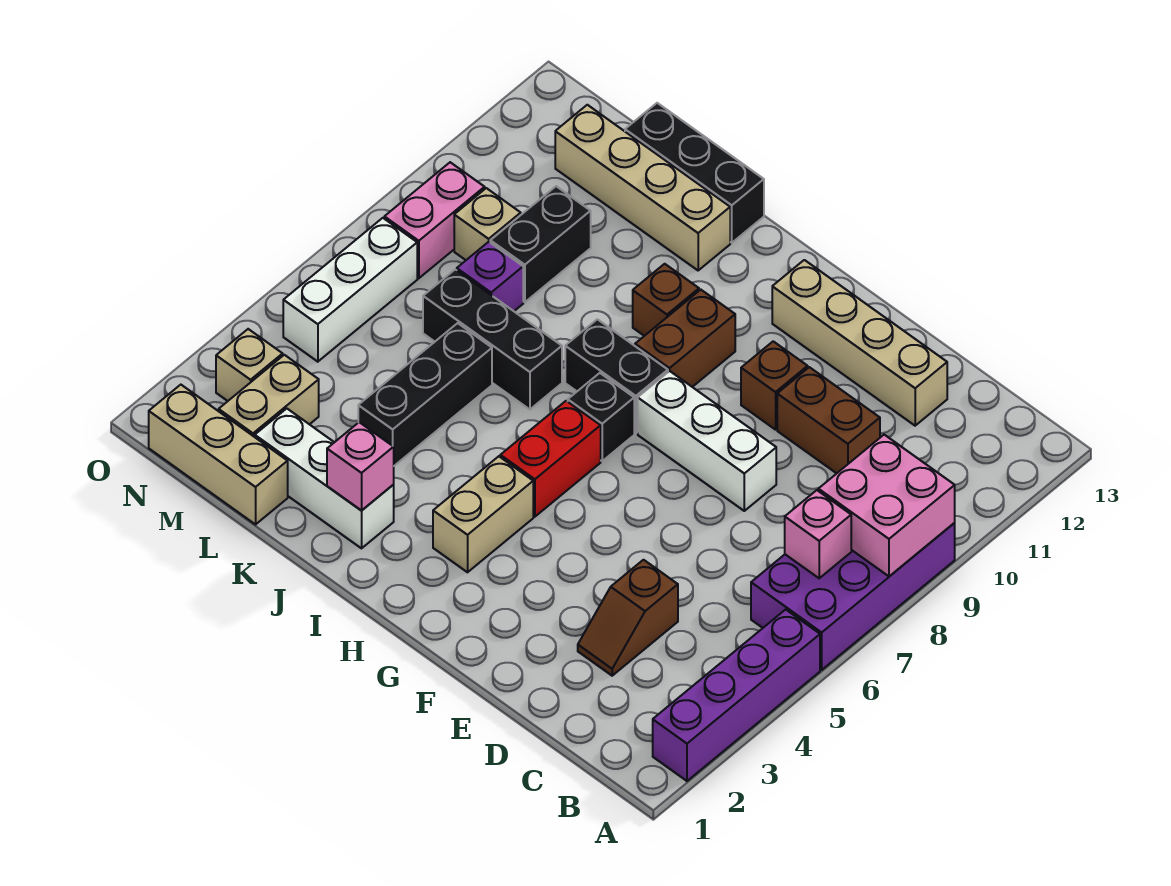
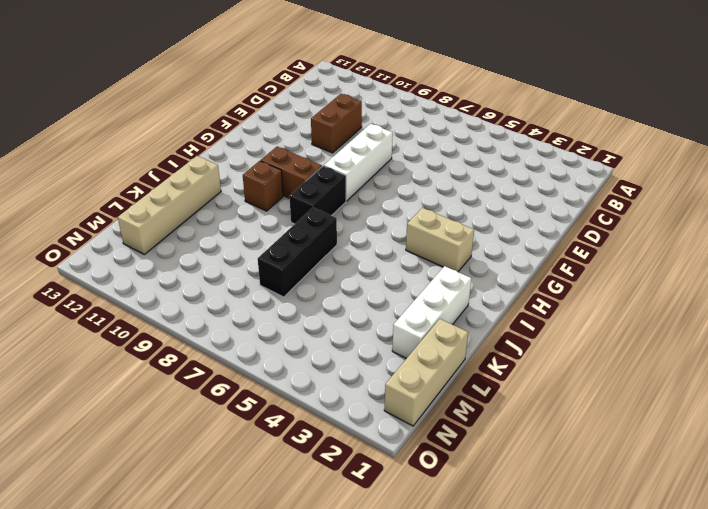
none -> purple 1x4 brick [653,609,820,781]
none -> purple 2x4 brick [751,523,955,670]
none -> brown 1x2 slope [578,560,678,676]

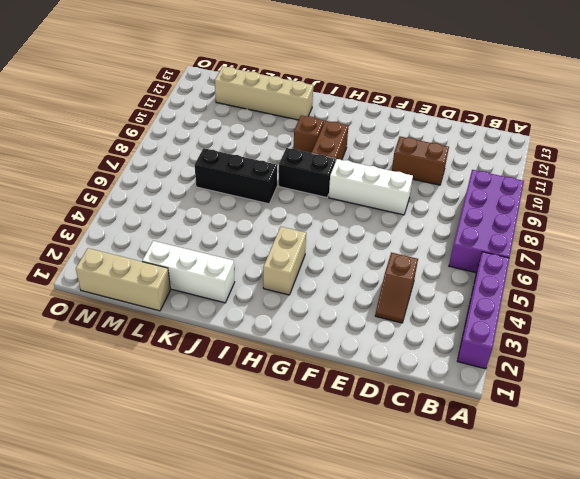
none -> tan 1x4 brick [772,260,947,426]
none -> brown 1x1 brick [741,341,808,430]
none -> red 1x2 brick [500,401,601,517]

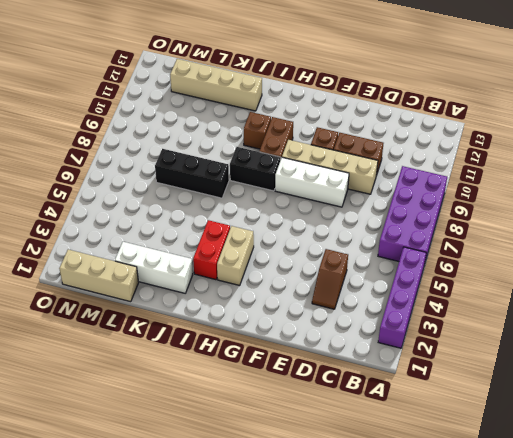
tan 1x4 brick [282,140,378,194] -> tan 1x4 brick moved to [772,260,947,426]
red 1x2 brick [193,220,230,280] -> red 1x2 brick moved to [500,401,601,517]
none -> black 1x1 brick [568,373,634,461]
none -> black 1x3 brick [625,103,764,243]
none -> black 1x3 brick [358,323,492,466]

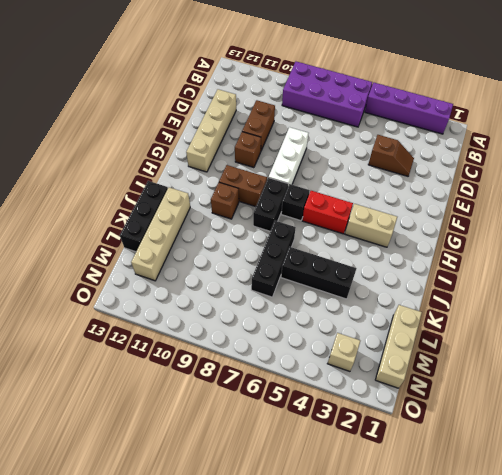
none -> white 1x3 brick [255,409,394,548]
none -> purple 1x1 brick [457,242,523,311]
none -> black 1x2 brick [490,186,591,302]

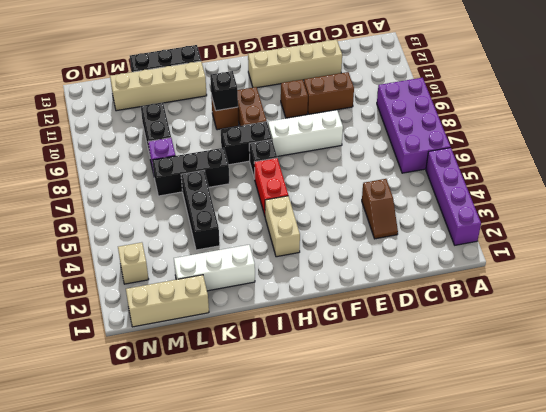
black 1x1 brick [210,71,238,111] -> none
none -> tan 1x2 brick [219,355,319,437]
none -> tan 1x1 brick [454,188,521,260]
none -> white 1x3 brick [283,218,417,362]

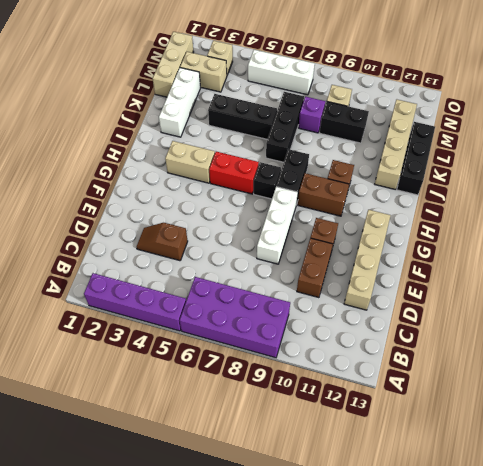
none -> pink 1x2 brick [384,162,485,278]
none -> pink 2x2 brick [818,435,955,576]
none -> pink 1x1 brick [785,490,851,578]

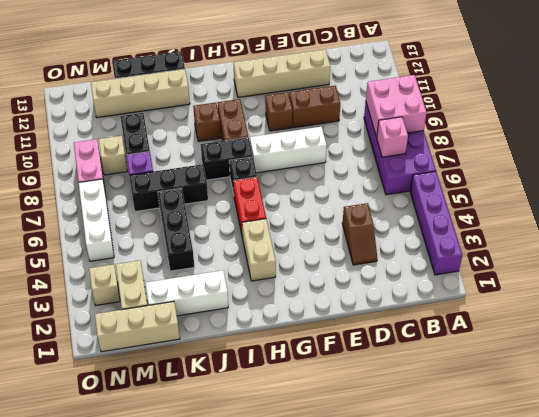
none -> pink 1x1 brick [327,422,394,511]

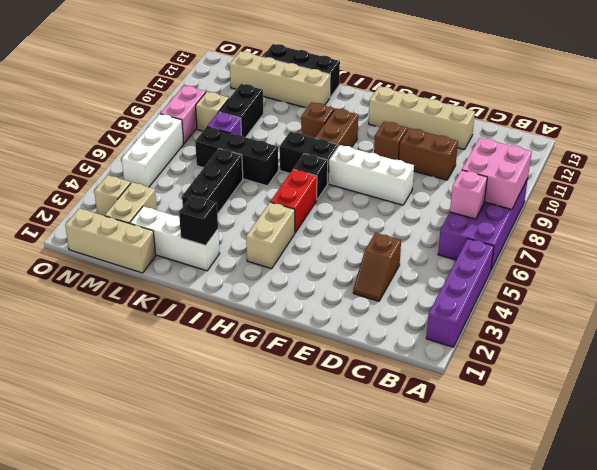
black 1x1 brick [179,195,218,245] -> pink 1x1 brick [327,422,394,511]

